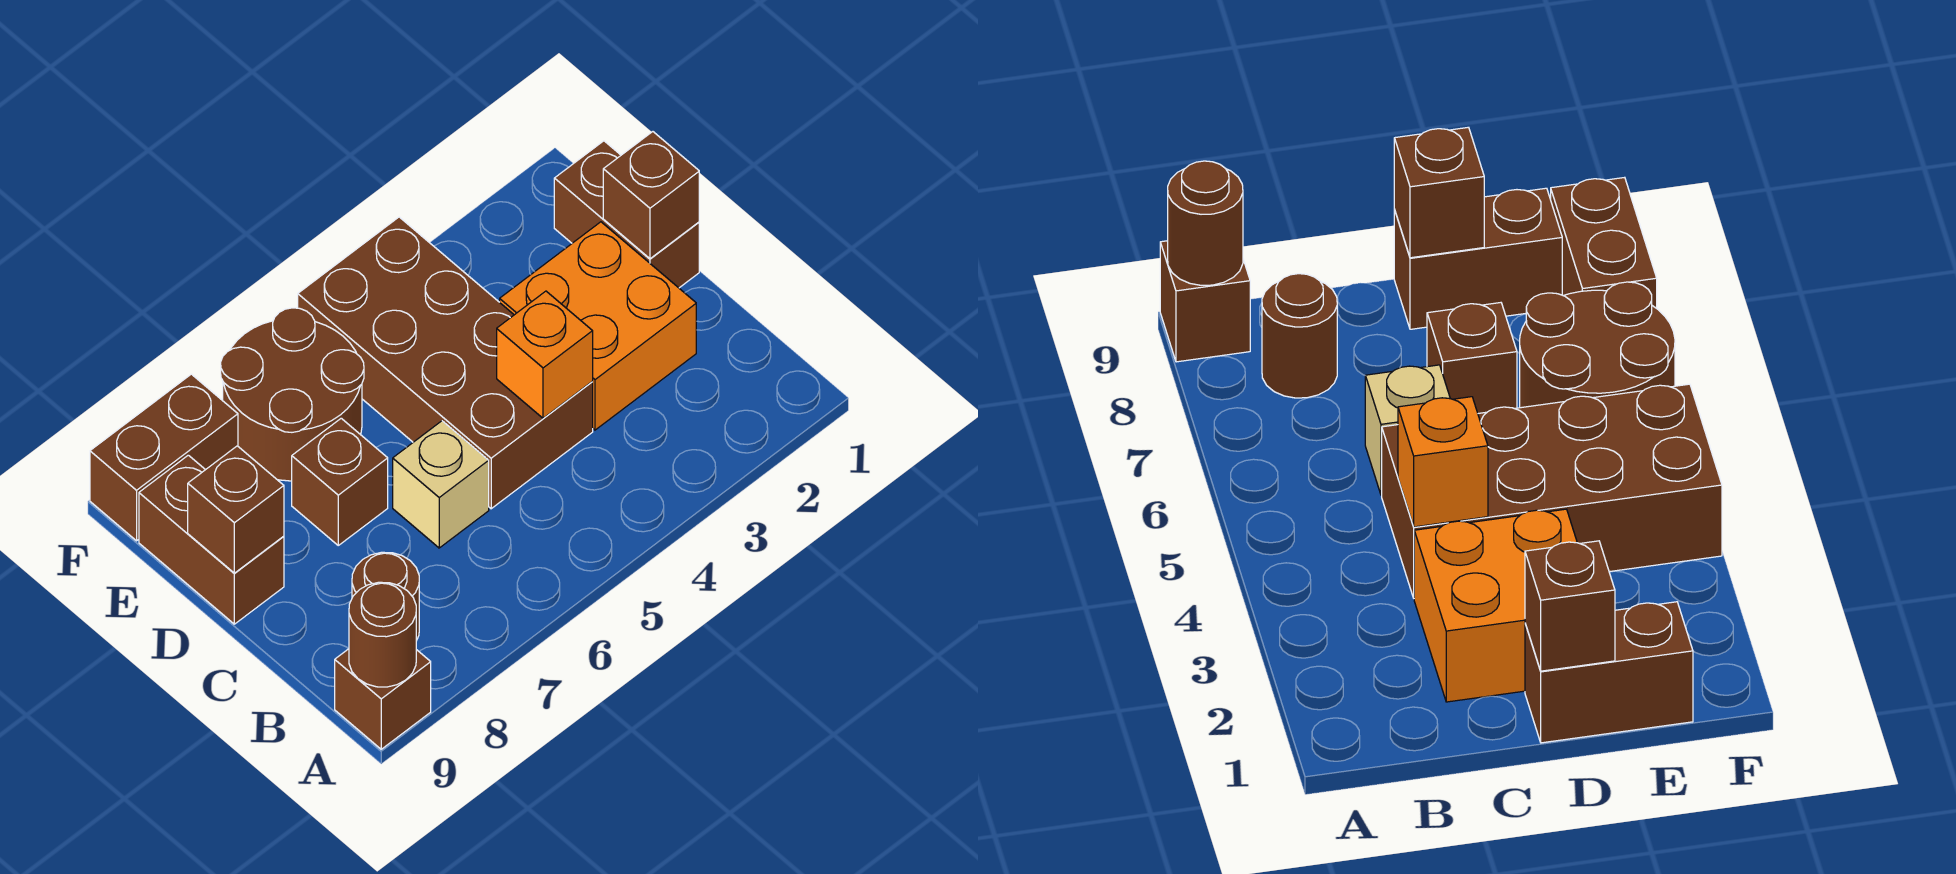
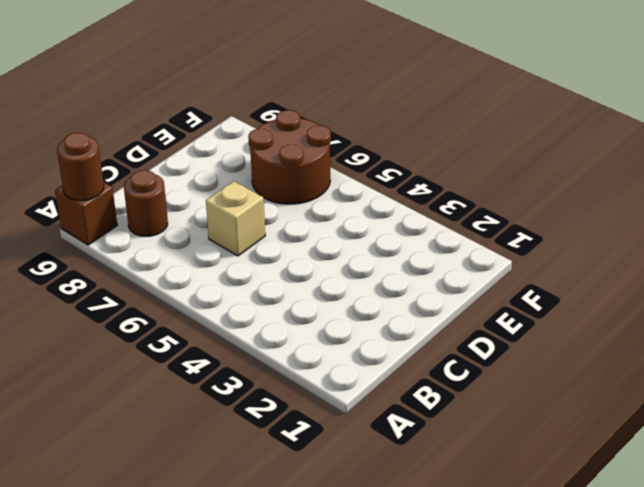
none -> orange 2x2 brick [500,222,696,430]
none -> brown 2x4 brick [298,217,593,509]
none -> brown 1x2 brick [554,141,699,288]

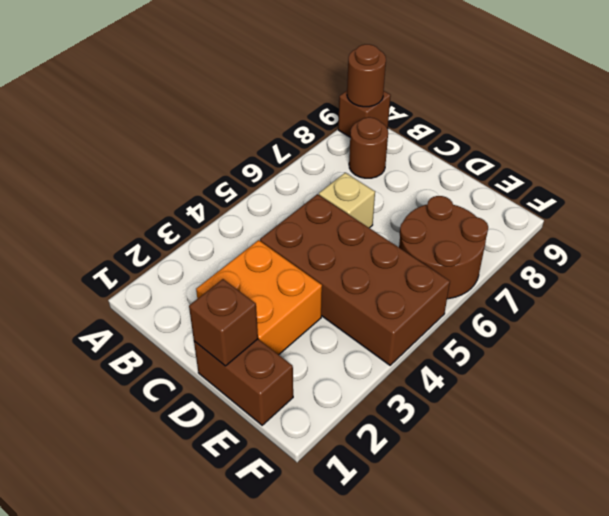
none -> brown 1x1 brick [292,418,388,545]
none -> brown 1x2 brick [139,455,284,624]
none -> brown 1x2 brick [90,374,238,541]

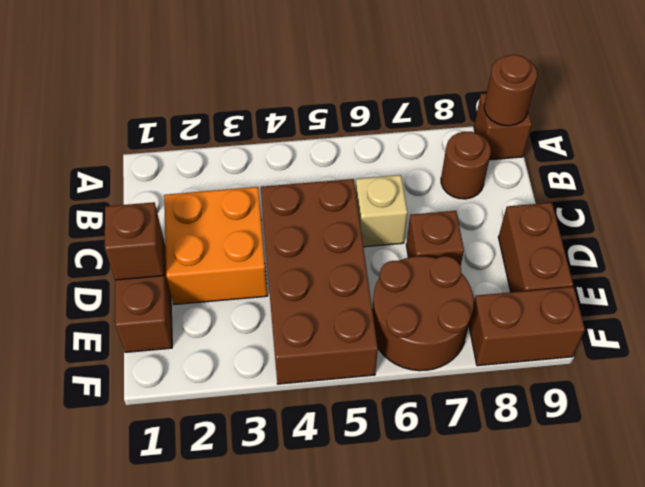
none -> orange 1x1 brick [497,291,593,418]
none -> brown 1x1 brick [188,446,284,573]

